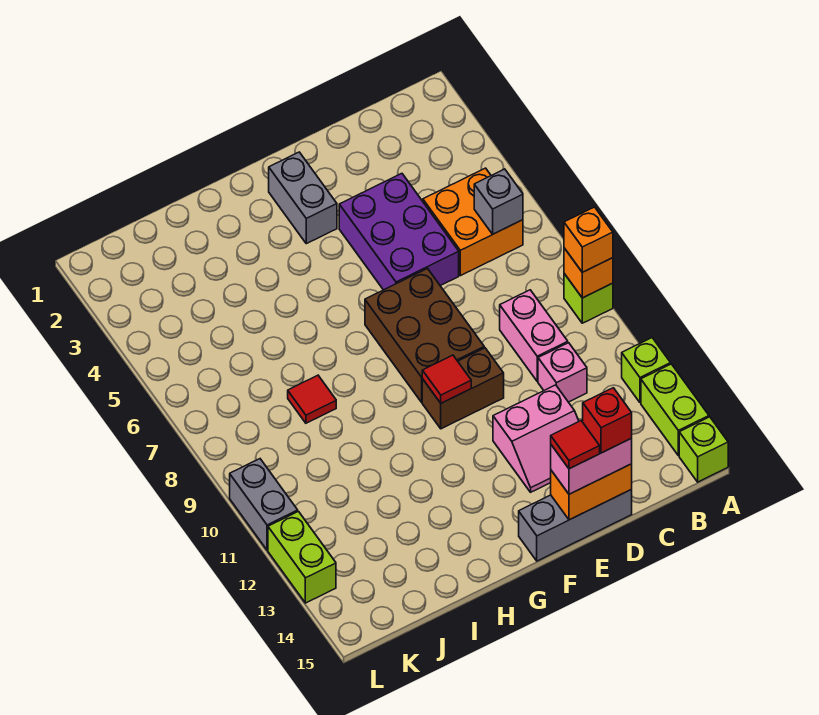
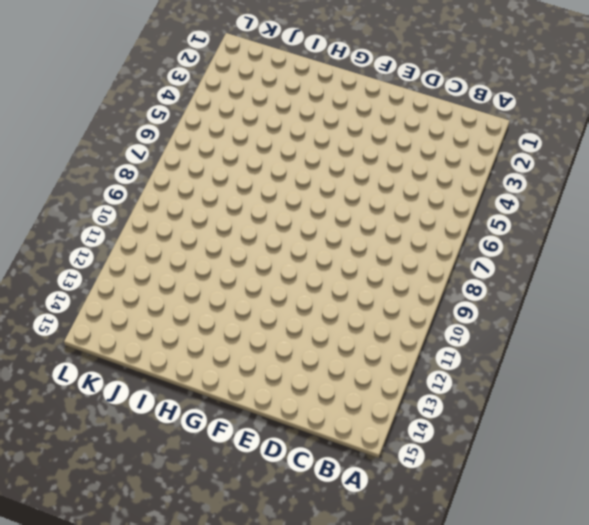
none -> lime 1x1 brick [564,274,613,323]
none -> lime 1x1 brick [622,338,671,403]
none -> lime 1x2 brick [641,364,709,456]

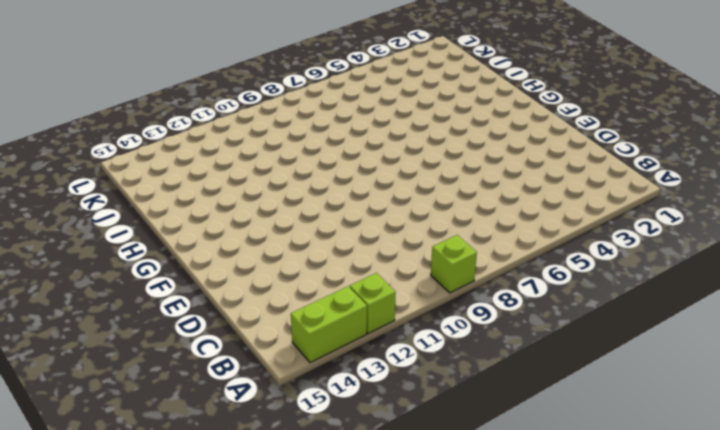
none -> lime 1x1 brick [679,417,728,482]
none -> orange 2x2 brick [423,168,523,276]
none -> pink 1x2 brick [500,290,568,381]

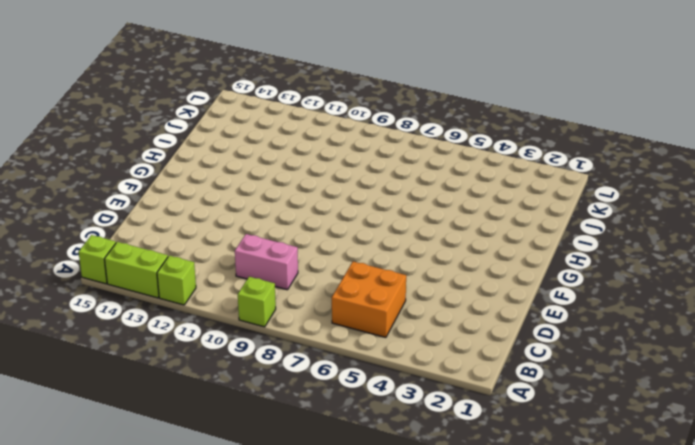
none -> pink 1x1 brick [538,343,587,402]
none -> purple 2x3 brick [339,174,459,290]
none -> pink 2x2 slope [493,385,579,492]

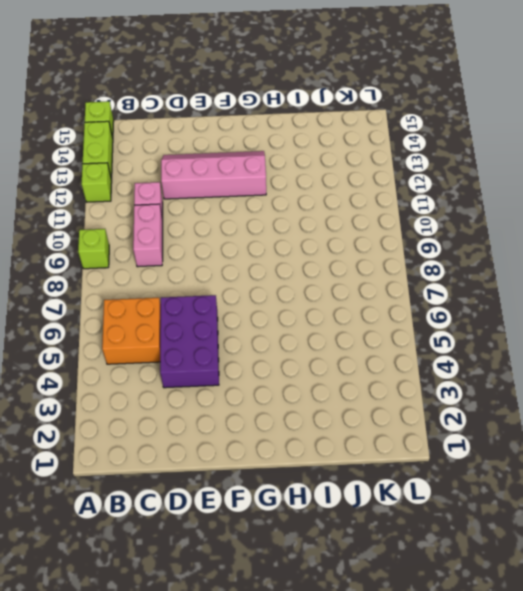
pink 2x4 slope [161,151,266,199] -> pink 2x2 slope [493,385,579,492]
none -> grey 1x3 brick [519,489,632,561]
none -> brown 2x3 brick [365,269,484,402]
none -> brown 1x2 brick [422,348,504,429]

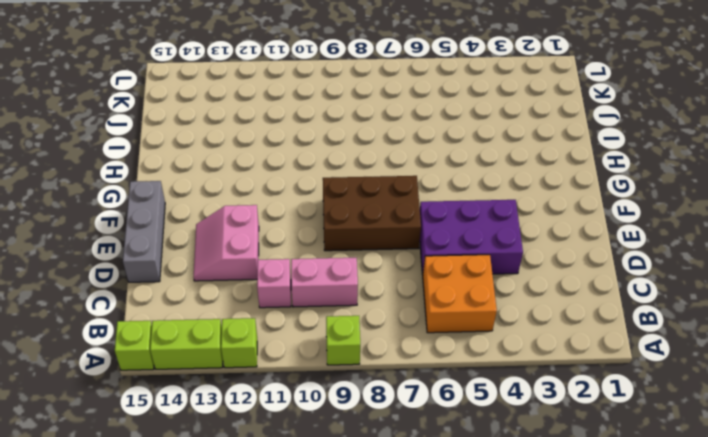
none -> brown 1x2 brick [422,348,504,429]
none -> grey 1x2 brick [269,152,337,244]
none -> red 1x1 tile [288,375,336,423]

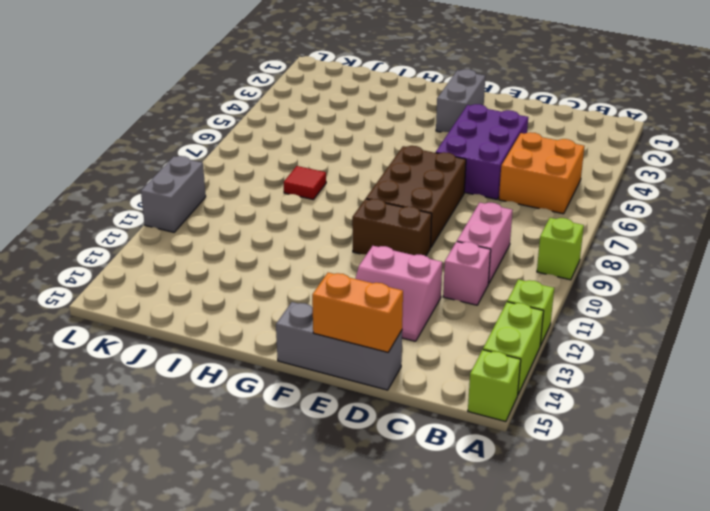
none -> lime 1x2 brick [268,511,336,603]
none -> orange 1x1 brick [564,248,613,298]
none -> grey 1x1 brick [474,169,523,234]

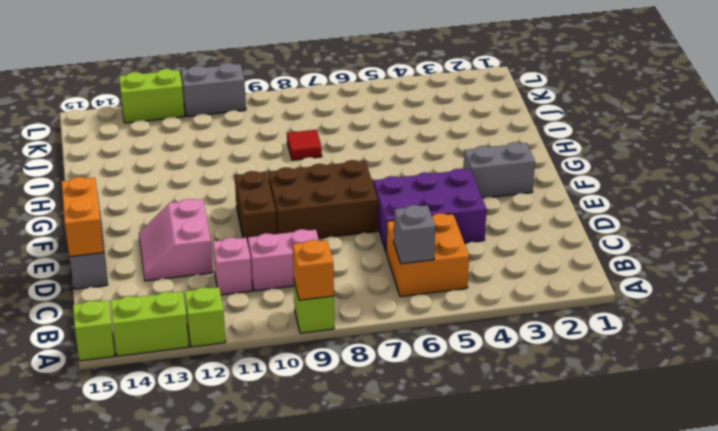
none -> red 1x1 tile [422,355,471,403]
none -> orange 1x1 brick [564,207,613,272]
none -> pink 1x2 brick [551,438,632,494]

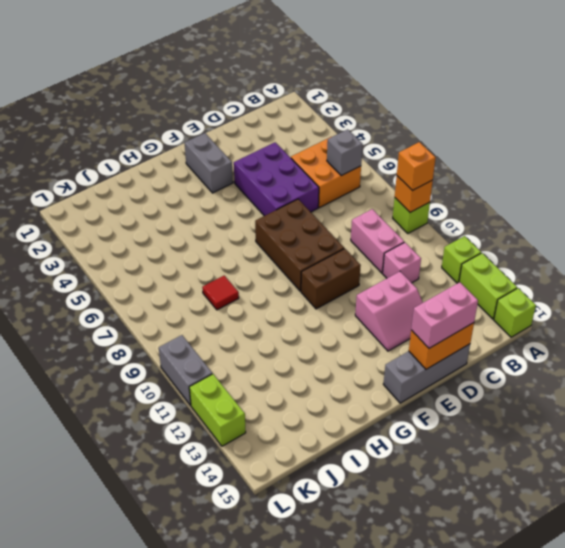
none -> red 1x1 tile [422,355,471,403]
none -> red 1x1 brick [583,388,632,453]
none -> red 1x1 tile [551,421,600,469]

